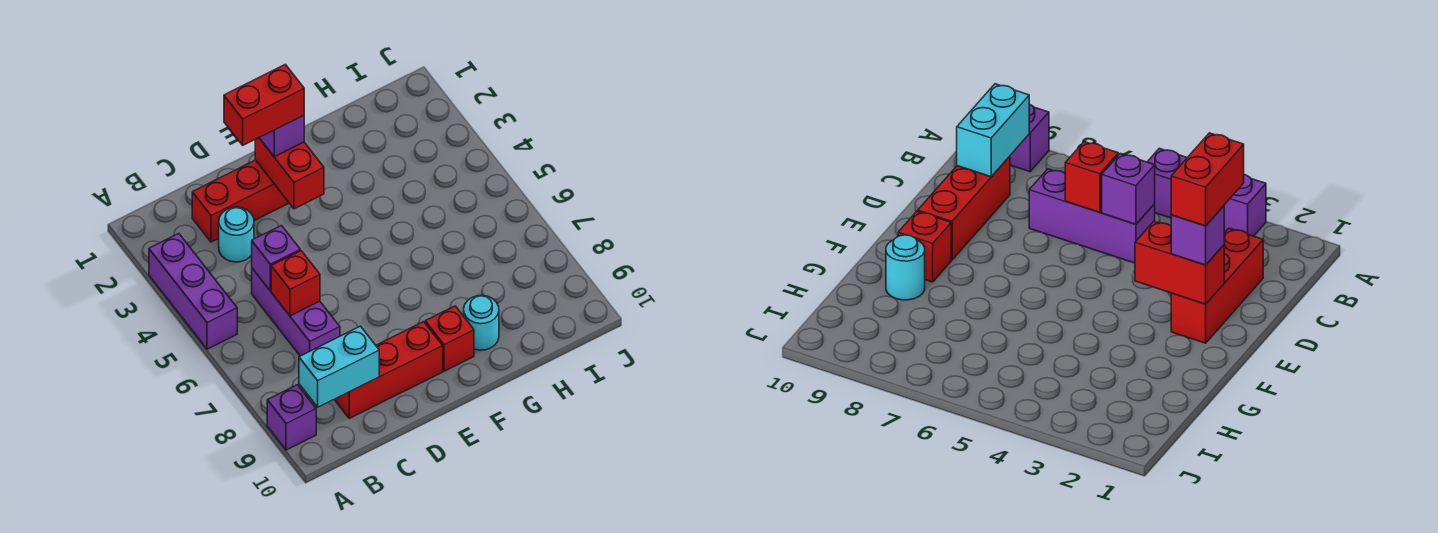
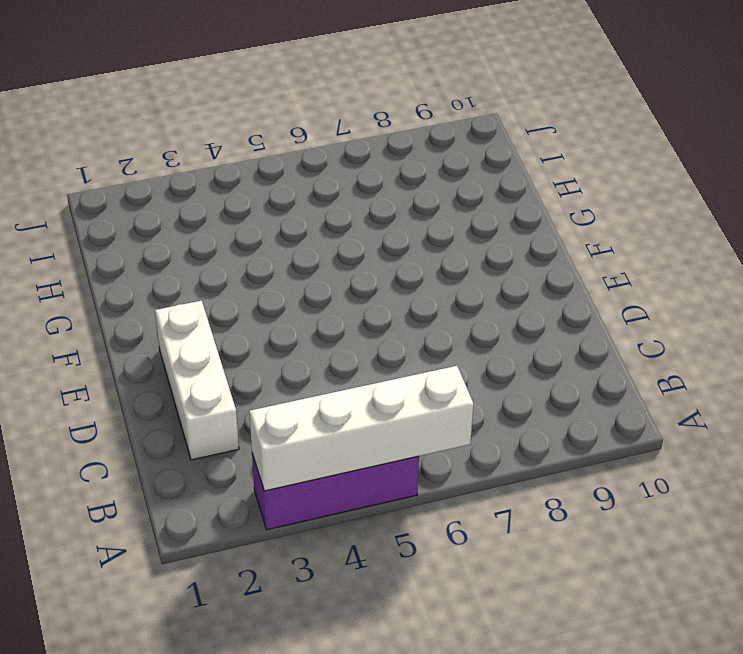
white 1x4 brick [249,366,474,491] -> none
white 1x3 brick [155,301,239,460] -> red 1x3 brick [192,160,289,242]
none -> purple 1x1 brick [267,385,316,450]
none -> cyan 1x1 round brick [219,207,254,262]
none -> purple 1x3 brick [252,268,340,356]

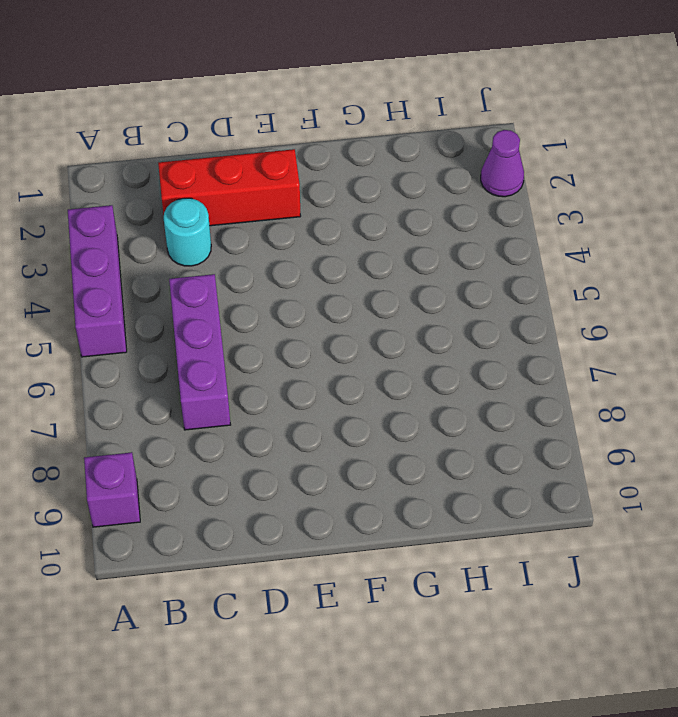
purple 1x1 cone [481,130,524,197] -> none
none -> red 1x3 brick [334,322,443,418]
none -> red 1x1 brick [425,306,474,371]
none -> cyan 1x1 round brick [464,295,499,350]

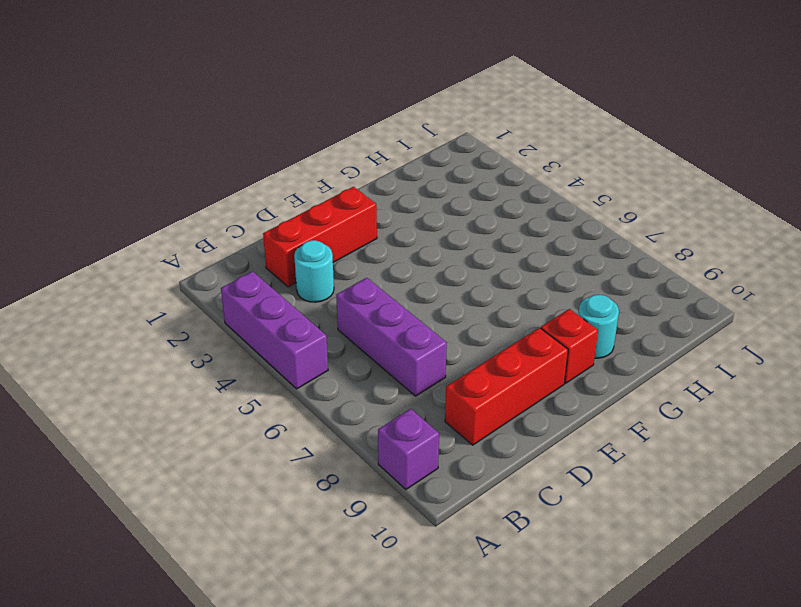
none -> cyan 1x2 brick [299,326,379,407]
none -> purple 1x1 brick [252,226,300,291]
none -> red 1x1 brick [271,251,320,316]

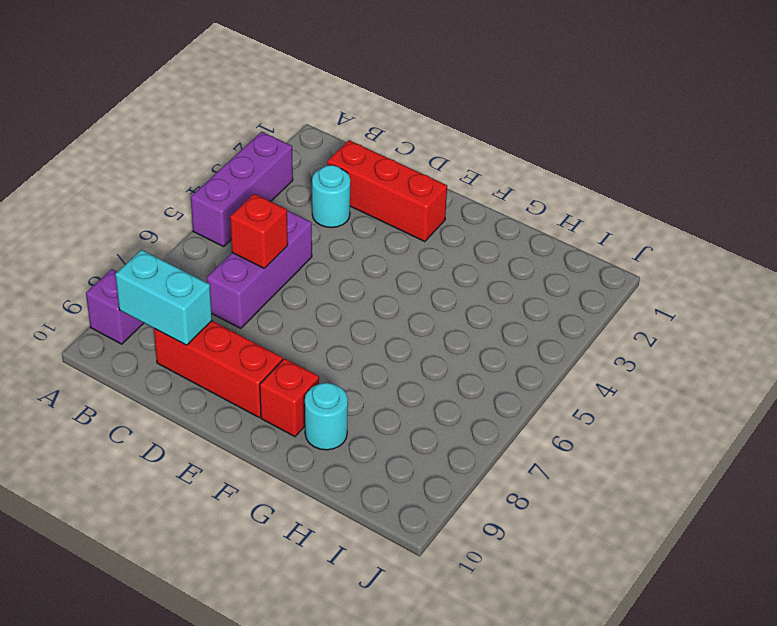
none -> purple 1x1 brick [252,226,300,291]
none -> red 1x2 brick [255,138,324,209]
none -> purple 1x1 brick [259,115,304,157]

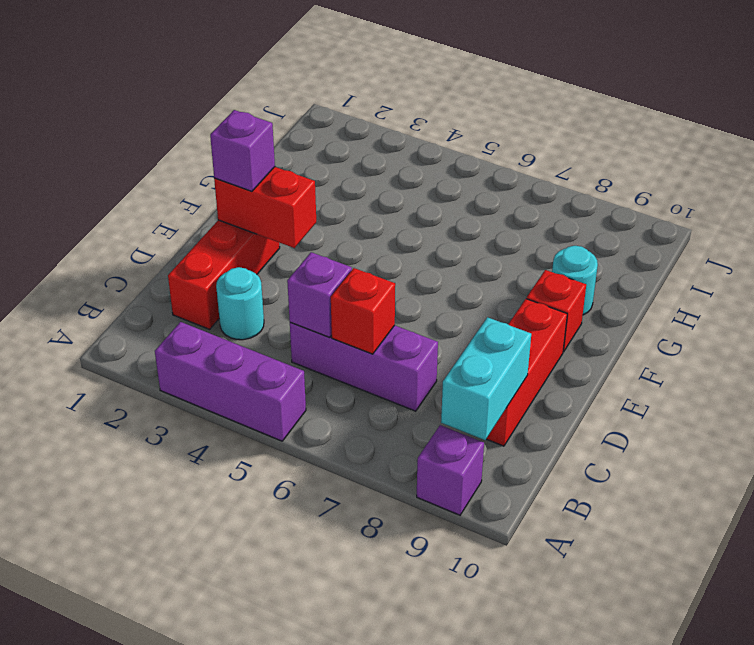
none -> red 1x2 brick [224,64,304,145]

